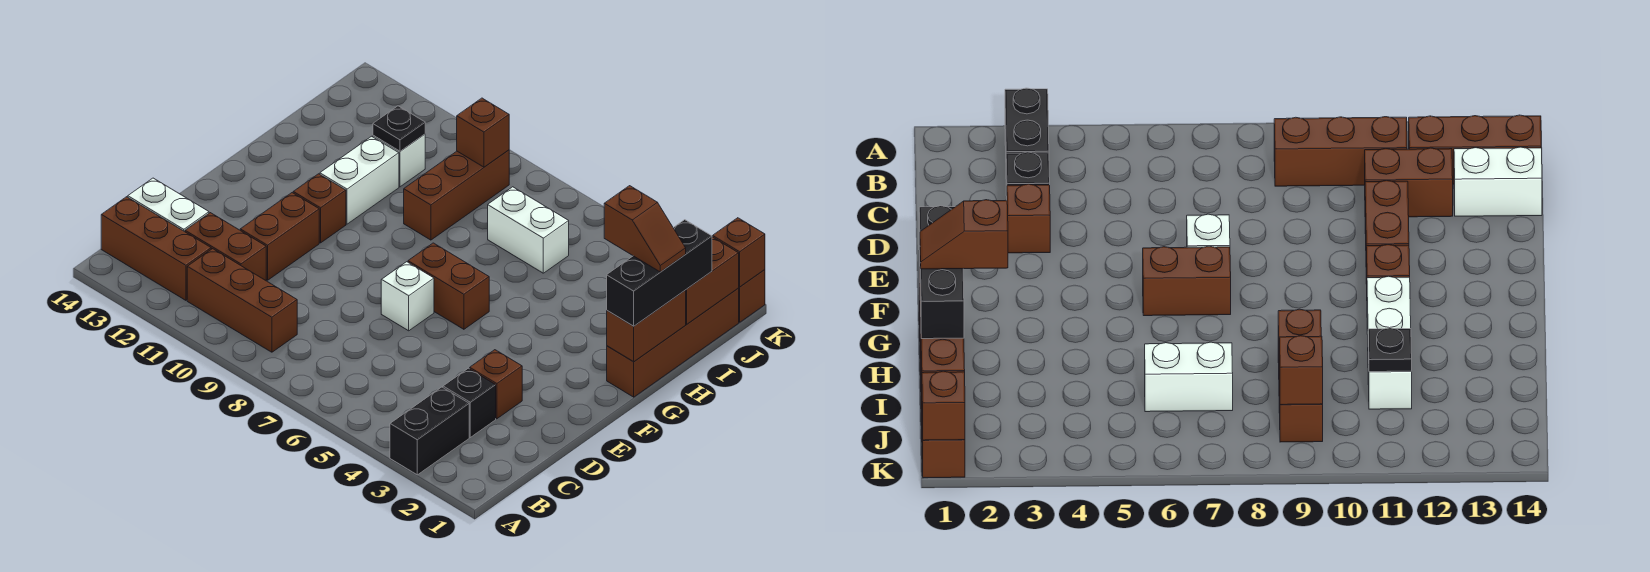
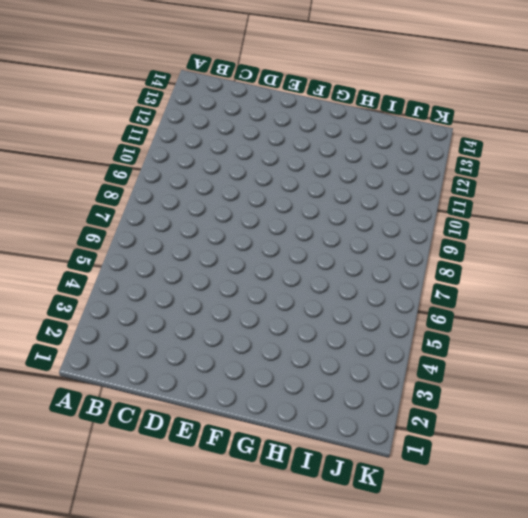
none -> black 1x2 brick [390,387,469,475]
none -> brown 1x3 brick [187,249,297,352]
none -> brown 1x3 brick [101,197,211,300]

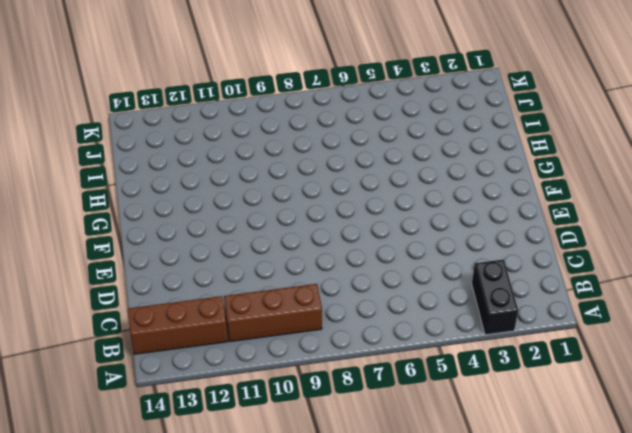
none -> black 1x1 brick [443,368,496,437]
none -> brown 1x2 brick [185,213,266,280]
none -> white 1x2 brick [128,178,209,232]

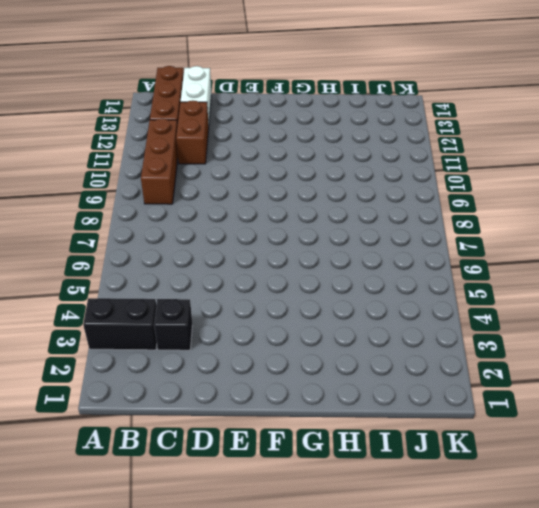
none -> brown 1x1 brick [470,350,522,419]
none -> brown 1x2 brick [240,193,319,280]
none -> white 1x1 brick [381,262,434,331]

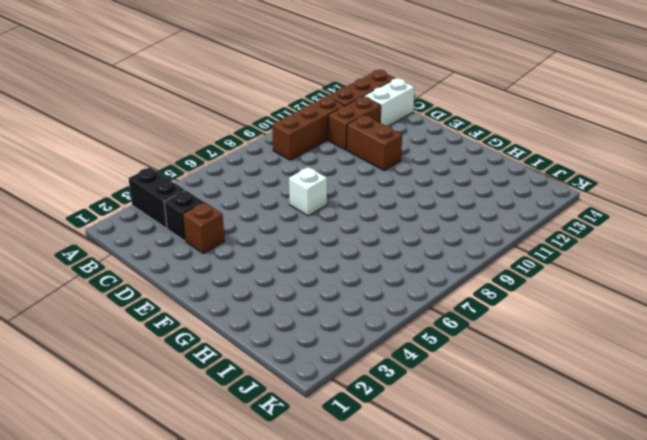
none -> brown 1x2 brick [408,243,489,329]
none -> brown 1x1 brick [293,174,346,243]
none -> brown 1x4 brick [607,289,739,397]

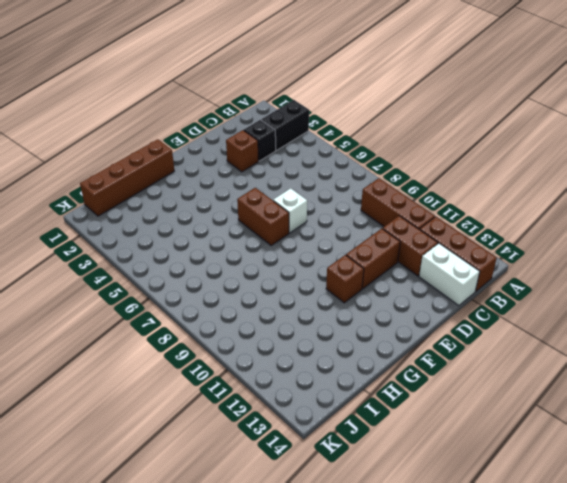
none -> white 1x2 brick [320,136,399,224]
none -> brown 1x3 brick [404,150,509,240]
none -> white 1x2 brick [488,187,569,273]

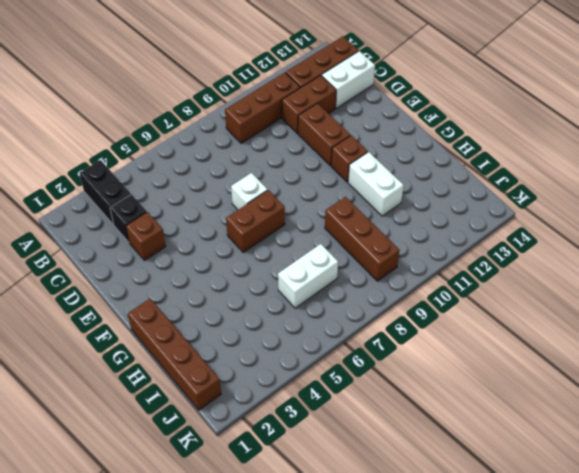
none -> white 1x1 brick [373,134,425,187]
none -> brown 1x1 brick [738,270,765,322]
none -> brown 1x2 brick [607,290,686,362]

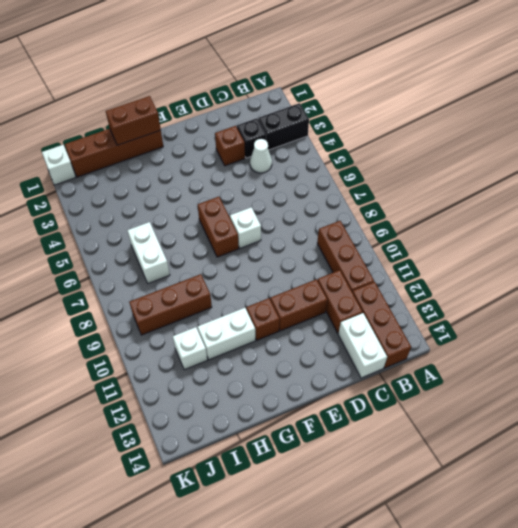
white 1x1 cone [250,139,272,173] -> none
white 1x1 brick [42,145,76,185] -> brown 1x1 brick [738,270,765,322]
none -> brown 1x2 brick [686,237,739,324]
none -> black 1x1 plate [373,106,425,151]
none -> brown 1x1 brick [457,98,509,167]

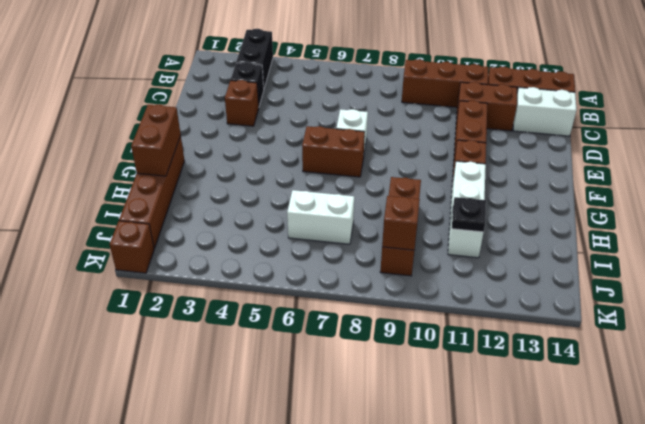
none -> brown 1x2 brick [686,237,739,324]
none -> brown 1x1 brick [713,218,765,287]
none -> black 1x3 brick [607,220,712,326]

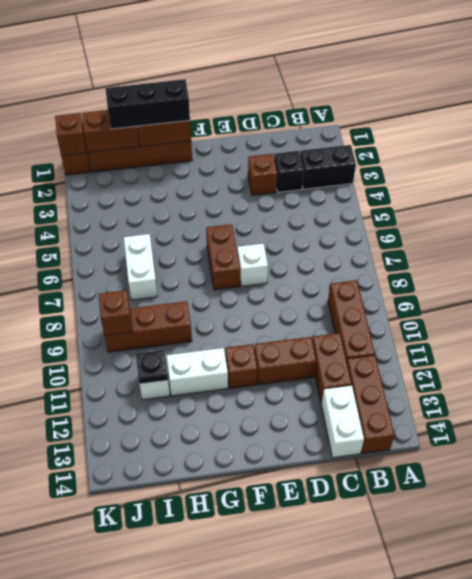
none -> brown 1x2 slope [604,186,686,272]

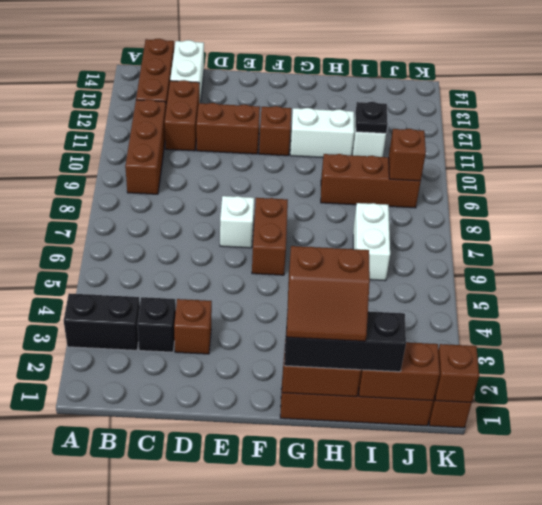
brown 2x2 slope [287,246,370,341] -> brown 1x2 slope [604,186,686,272]

